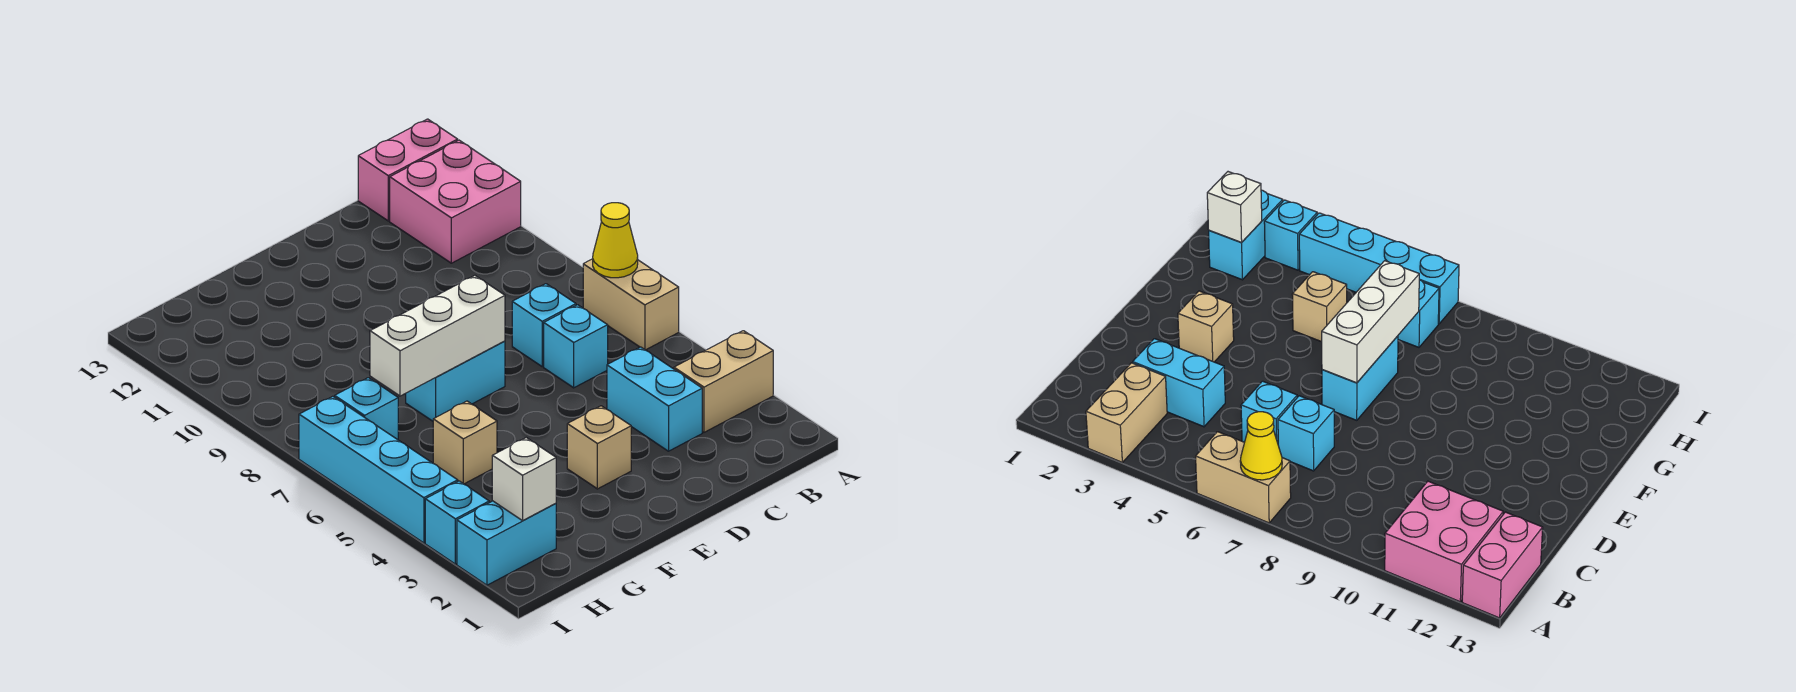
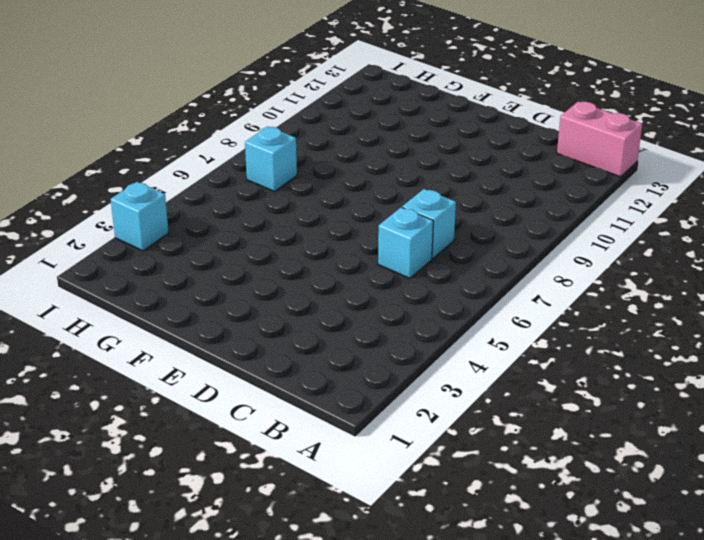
none -> tan 1x2 brick [674,331,773,432]
none -> tan 1x2 brick [583,259,679,350]
none -> pink 2x2 brick [390,140,521,263]

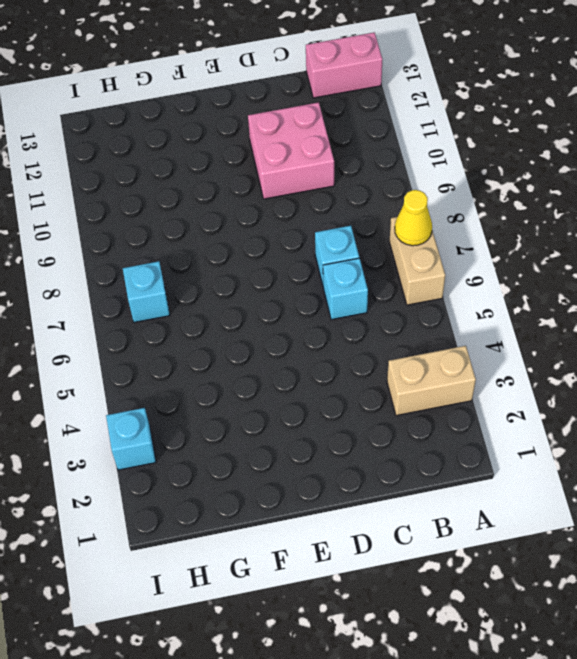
pink 2x2 brick [248,102,334,199] -> pink 2x2 brick moved to [390,140,521,263]
none -> cyan 1x2 brick [607,347,702,451]
none -> tan 1x1 brick [567,406,631,489]
none -> cyan 1x2 brick [406,341,505,421]

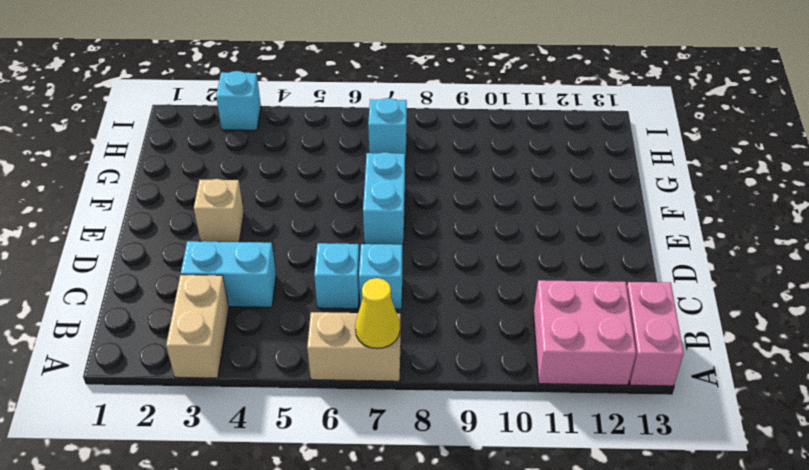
none -> tan 1x1 brick [433,401,497,484]
none -> cyan 1x2 brick [457,501,556,585]
none -> cyan 1x4 brick [299,396,458,543]

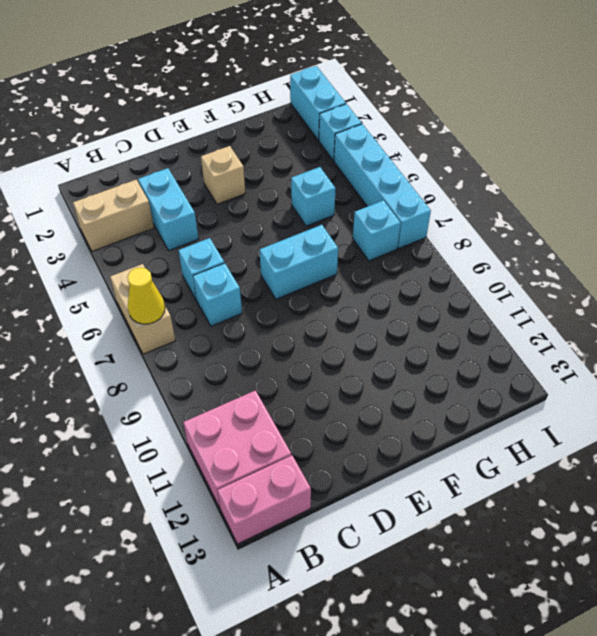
cyan 1x1 brick [291,167,336,226] -> tan 1x1 brick [433,401,497,484]
cyan 1x2 brick [290,66,346,140] -> cyan 1x2 brick turned to [457,501,556,585]
none -> white 1x3 brick [370,275,505,396]
none -> white 1x1 brick [492,438,556,521]

